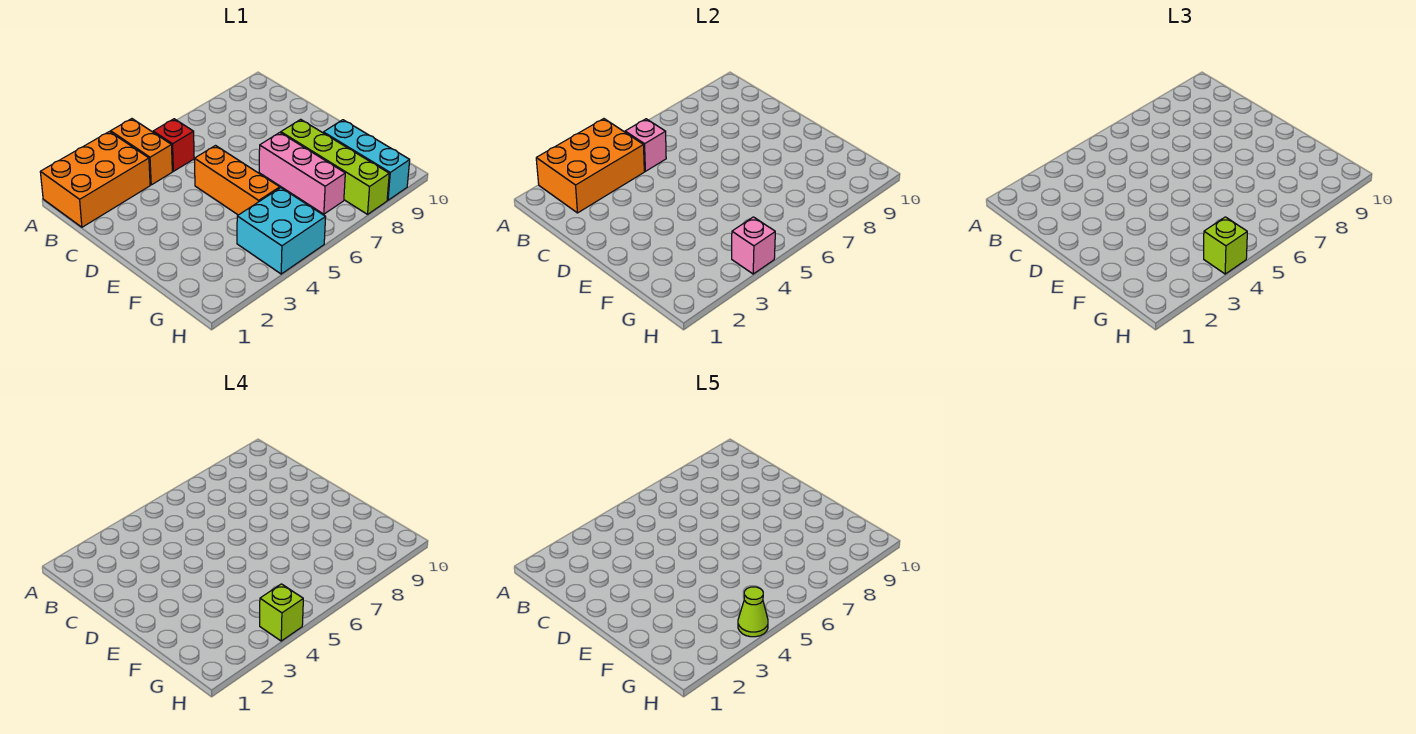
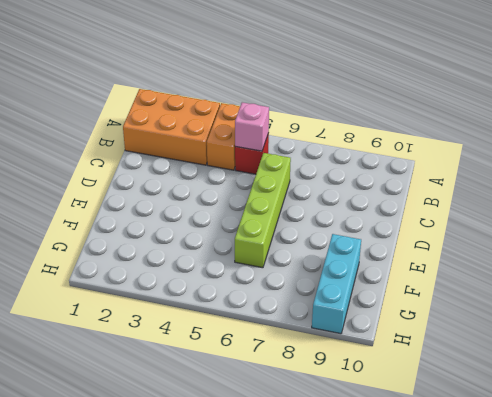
lime 1x4 brick [235,153,291,268] -> lime 1x4 brick moved to [281,119,389,214]
none -> orange 1x3 brick [194,146,280,215]
none -> pink 1x3 brick [259,133,345,214]
none -> cyan 2x2 brick [237,188,326,274]

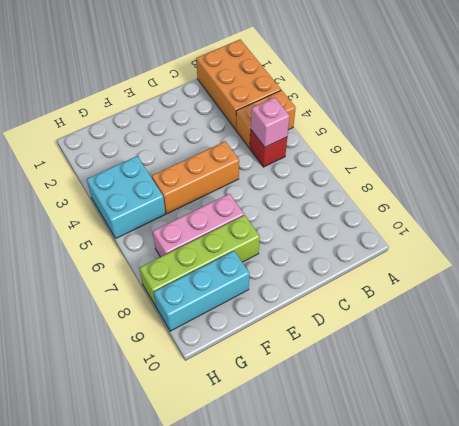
none -> orange 2x3 brick [536,119,644,213]
none -> pink 1x1 brick [732,217,775,274]
none -> lime 1x1 brick [1204,217,1247,274]

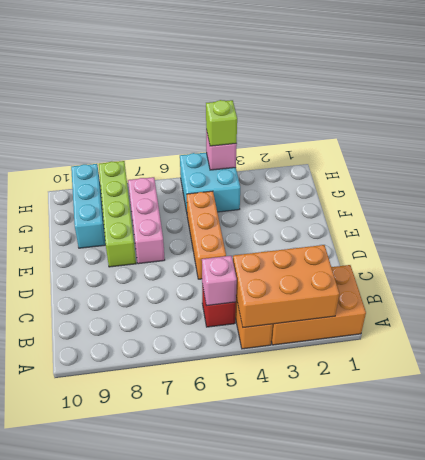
none -> lime 1x1 brick [260,584,303,641]
none -> lime 1x1 cone [738,587,768,637]

